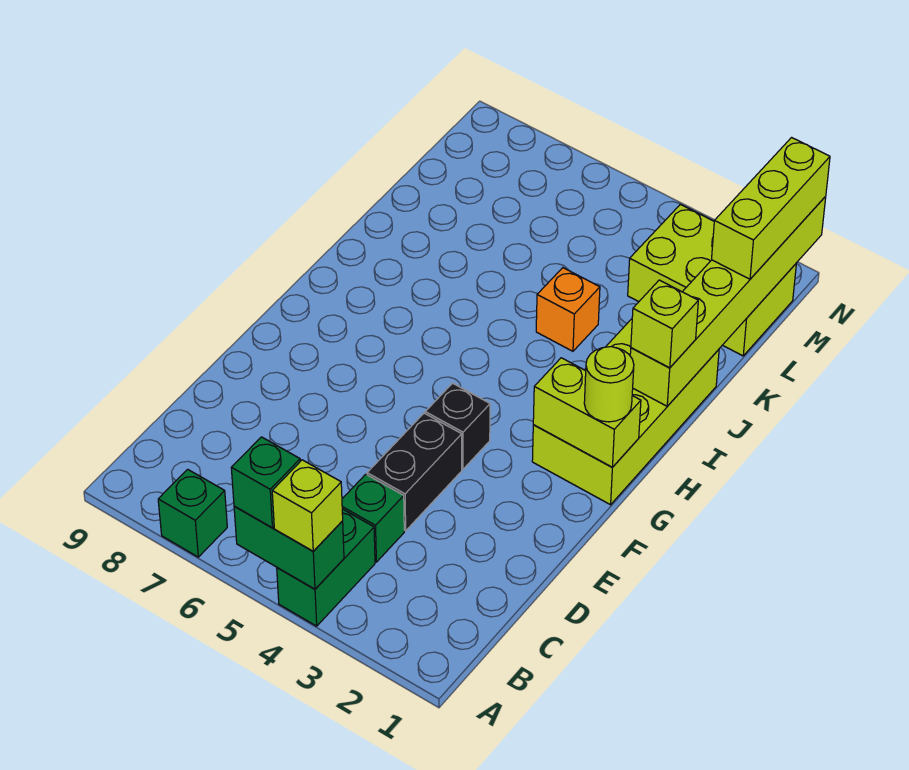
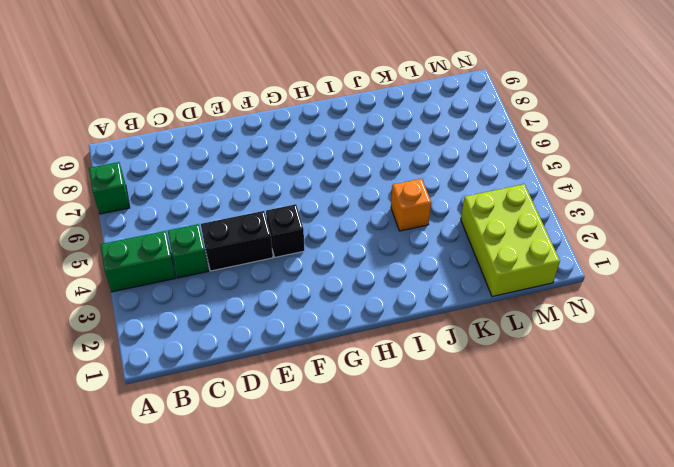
none -> lime 2x4 brick [532,319,719,505]
none -> green 1x2 brick [234,506,344,589]
none -> lime 1x2 brick [533,358,641,467]

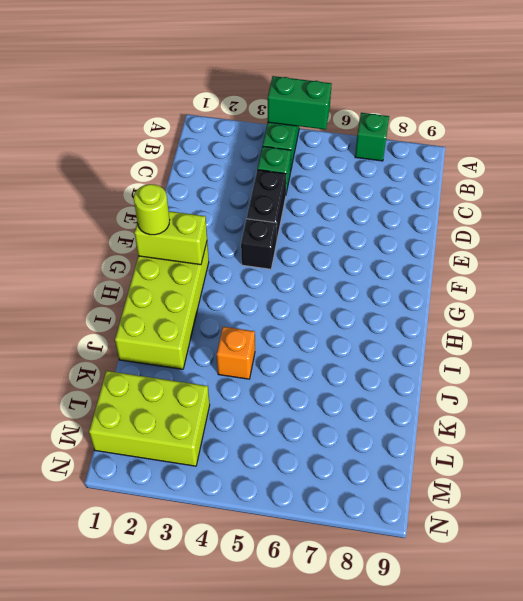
none -> lime 1x6 brick [630,197,826,406]
none -> lime 1x1 brick [272,460,343,551]
none -> green 1x1 brick [231,437,300,528]

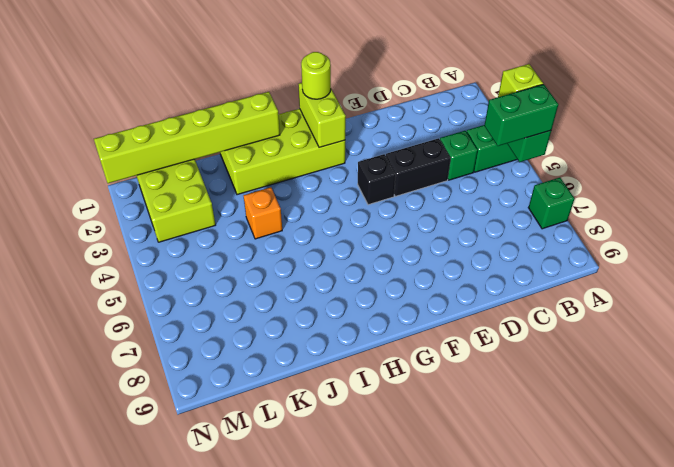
green 1x2 brick [484,84,558,146] -> green 1x1 brick [231,437,300,528]
none -> lime 1x1 brick [631,280,698,368]
none -> lime 1x3 brick [712,138,830,279]

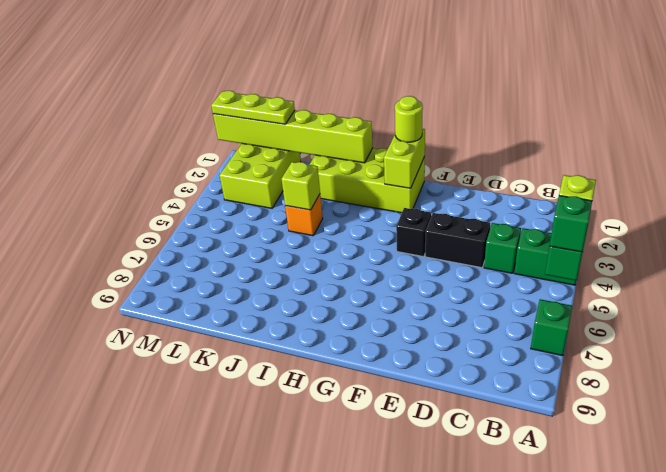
lime 1x1 brick [282,162,320,210] -> lime 1x1 brick moved to [631,280,698,368]
lime 1x3 plate [211,91,295,124] -> lime 1x3 brick [712,138,830,279]

